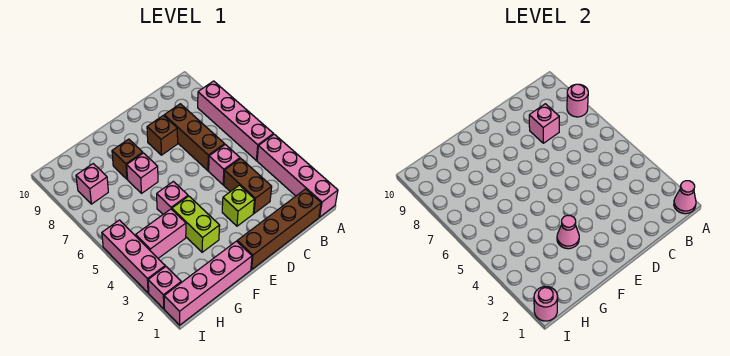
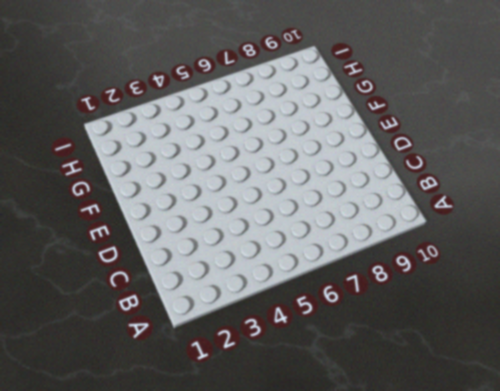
none -> pink 1x4 brick [257,134,338,217]
none -> pink 1x4 brick [198,81,273,160]
none -> brown 1x4 brick [237,189,321,269]

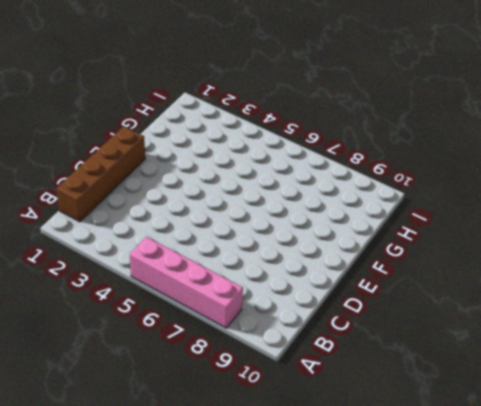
none -> pink 1x4 brick [257,134,338,217]
none -> brown 1x2 brick [224,159,272,213]
none -> pink 1x1 brick [209,144,240,185]

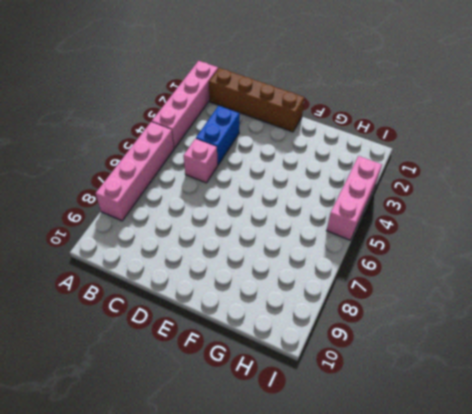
blue 1x2 brick [196,106,240,165] -> brown 1x2 brick [224,159,272,213]
none -> brown 1x3 brick [164,104,225,171]
none -> lime 1x1 brick [222,185,255,226]
none -> brown 1x1 brick [147,115,178,155]

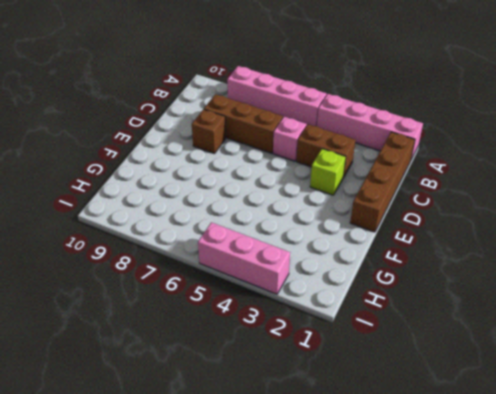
none -> pink 1x4 brick [164,241,252,325]
none -> lime 1x2 brick [172,196,220,252]
none -> pink 1x1 brick [157,182,188,214]

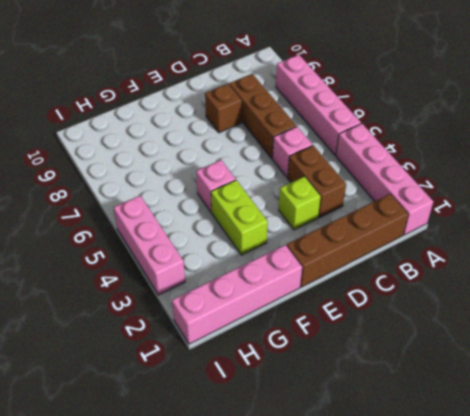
none -> pink 1x1 brick [127,153,158,193]
none -> brown 1x1 brick [112,139,143,179]
none -> pink 1x2 brick [136,209,186,258]

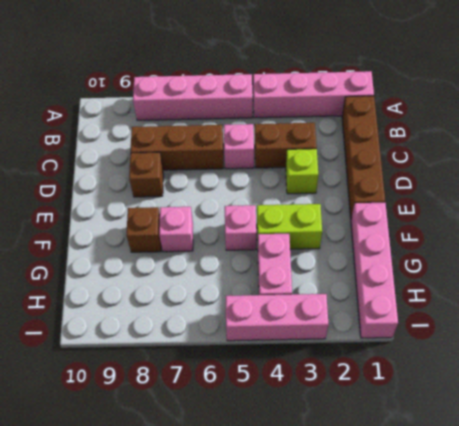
none -> pink 1x1 brick [76,164,108,204]
none -> pink 1x1 brick [148,267,181,309]
none -> pink 1x1 cone [674,181,696,214]

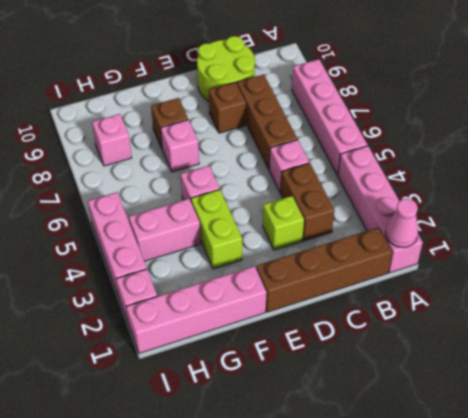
lime 2x2 round brick [197,36,255,101] -> none
none -> pink 1x1 round brick [567,84,588,117]
none -> pink 1x1 brick [529,104,559,143]
none -> pink 1x1 cone [557,215,579,249]

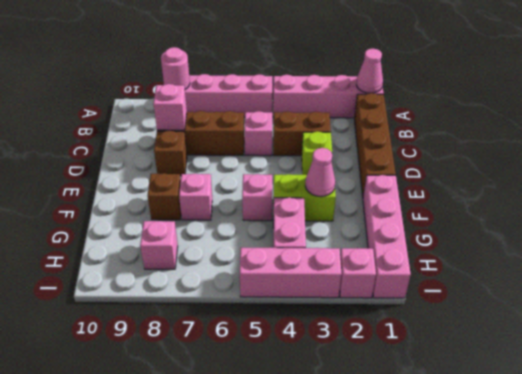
none -> pink 1x1 round brick [534,286,558,321]

